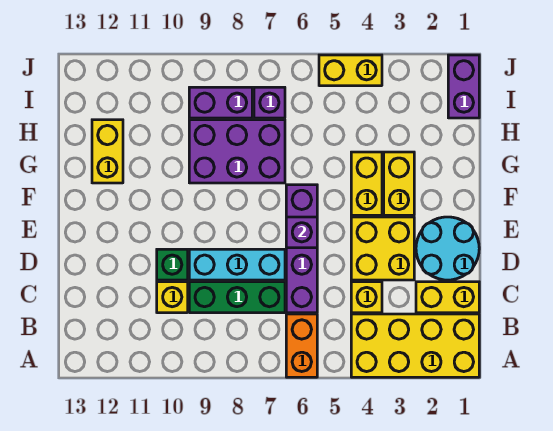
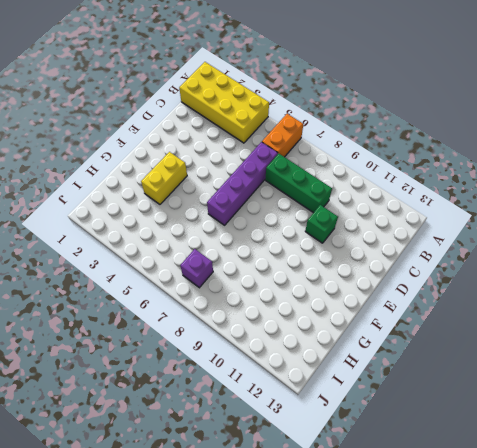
none -> yellow 1x2 brick [416,282,479,313]
none -> yellow 1x1 brick [351,282,382,313]
none -> yellow 1x1 brick [157,282,188,313]

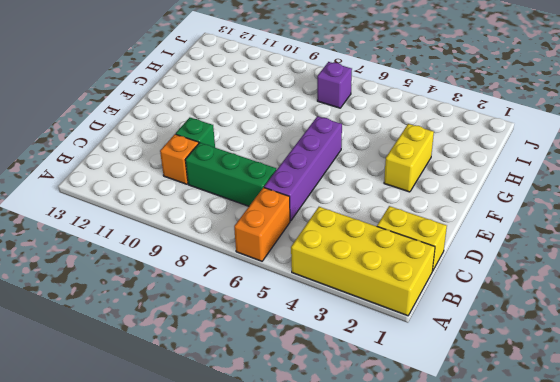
orange 1x1 brick [160,134,199,184] -> yellow 1x1 brick [157,282,188,313]
none -> yellow 1x1 brick [351,282,382,313]
none -> cyan 2x2 round brick [416,217,479,280]
none -> yellow 2x2 brick [351,217,414,280]

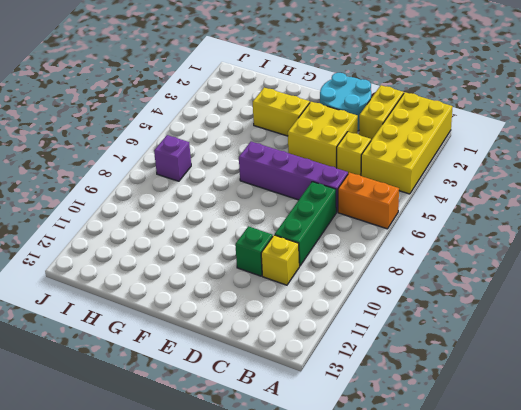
none -> cyan 1x3 brick [189,249,285,280]
none -> yellow 1x2 brick [351,152,382,215]
none -> purple 2x3 brick [189,120,285,183]

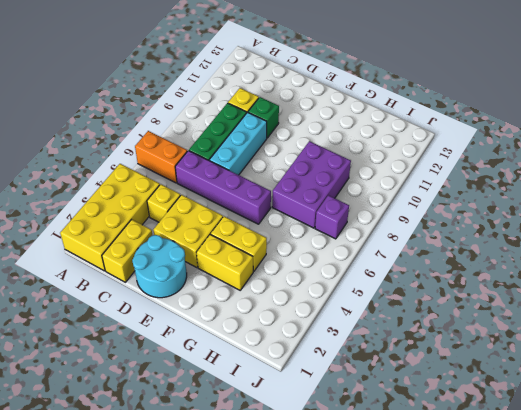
none -> yellow 1x2 brick [92,120,123,183]
none -> purple 1x2 brick [448,55,479,118]
none -> purple 1x2 brick [189,87,252,118]

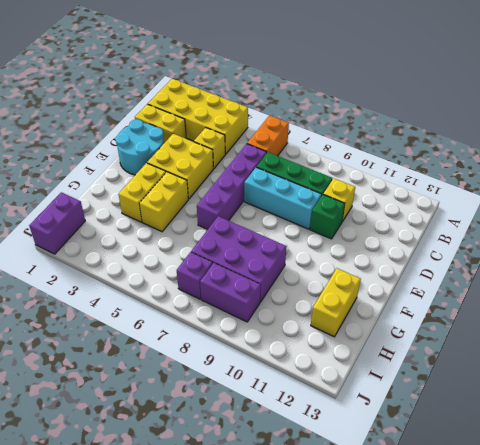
none -> yellow 1x2 brick [319,55,382,86]
none -> purple 1x1 brick [286,217,317,248]

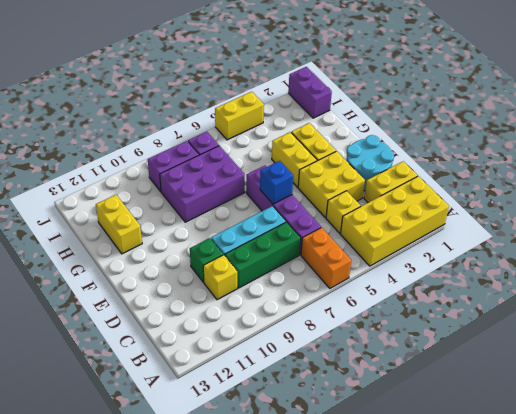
blue 1x1 brick [260,161,293,204] -> purple 1x1 brick [286,217,317,248]

